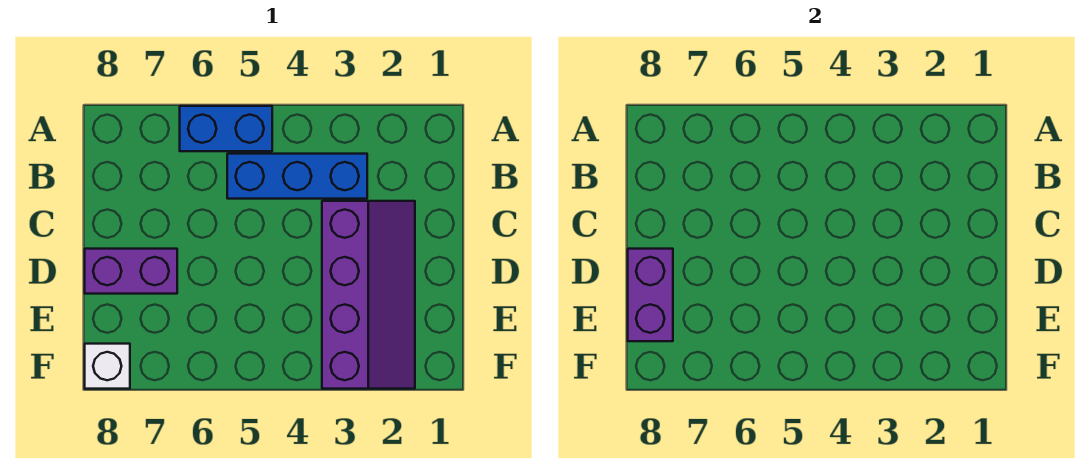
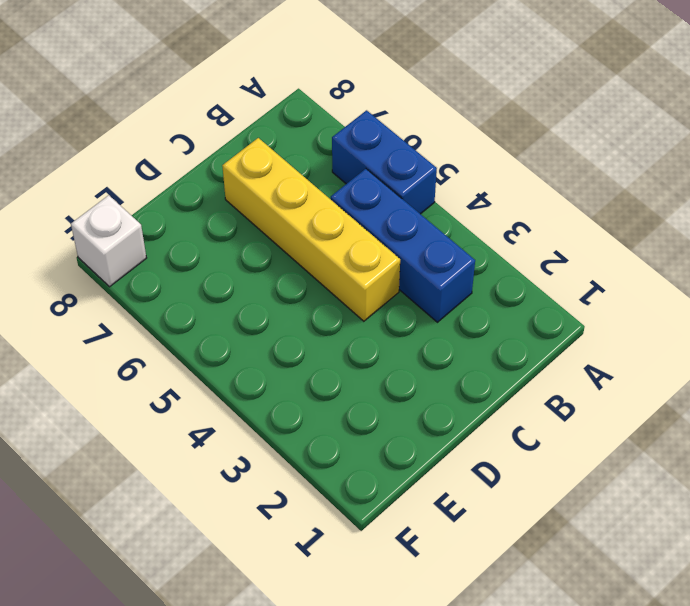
yellow 1x4 brick [222,138,400,321] -> none
none -> purple 2x4 slope [322,201,415,389]
none -> purple 1x2 brick [85,249,177,294]

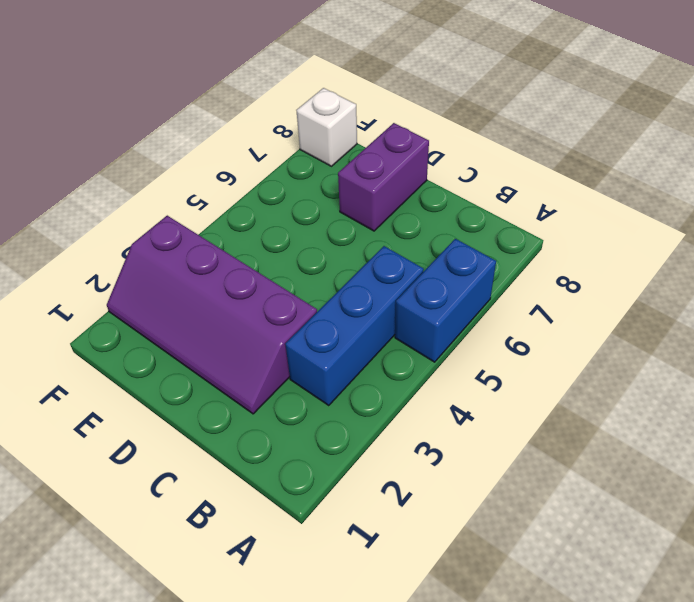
none -> purple 1x2 brick [628,249,673,341]

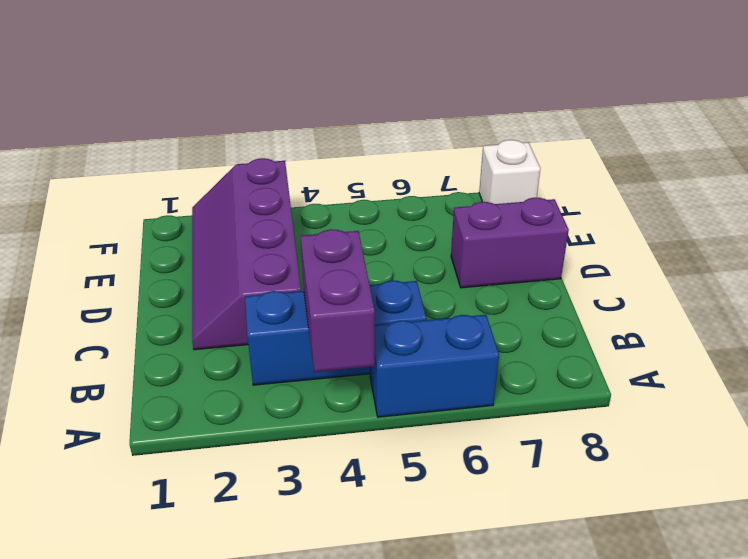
purple 1x2 brick [301,229,375,372] -> purple 1x2 brick moved to [628,249,673,341]

